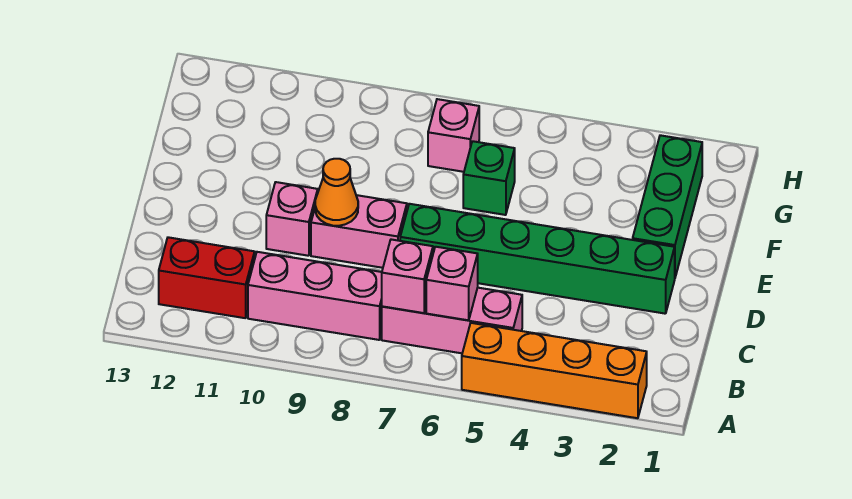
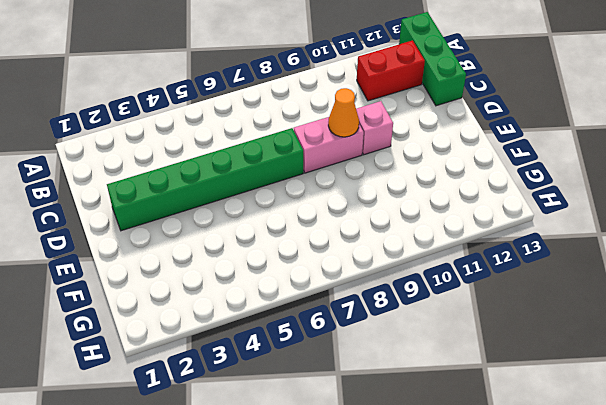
green 1x3 brick [399,12,466,106] -> green 1x3 brick moved to [633,135,702,277]
none -> orange 1x4 brick [462,323,647,418]
none -> pink 1x3 brick [382,288,522,353]
none -> pink 1x3 brick [248,252,382,340]

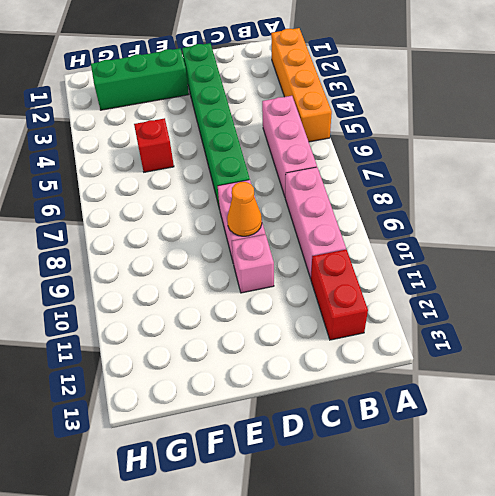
red 1x1 brick [134,118,174,172] -> none
none -> green 1x1 brick [463,141,515,215]
none -> pink 1x1 brick [428,99,479,172]
none -> pink 1x1 brick [426,247,478,320]

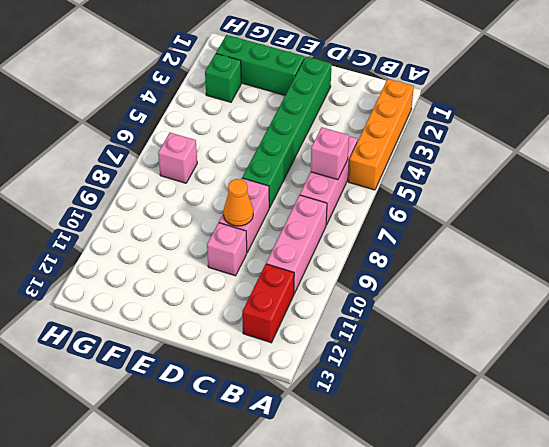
green 1x1 brick [205,54,241,102] -> green 1x1 brick moved to [463,141,515,215]
none -> pink 1x1 brick [382,239,433,313]

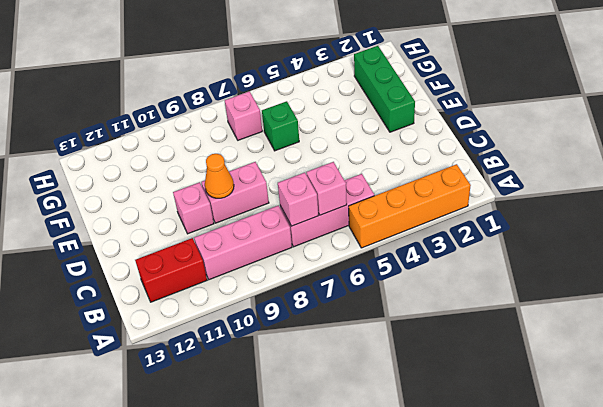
none -> green 1x6 brick [400,204,675,314]

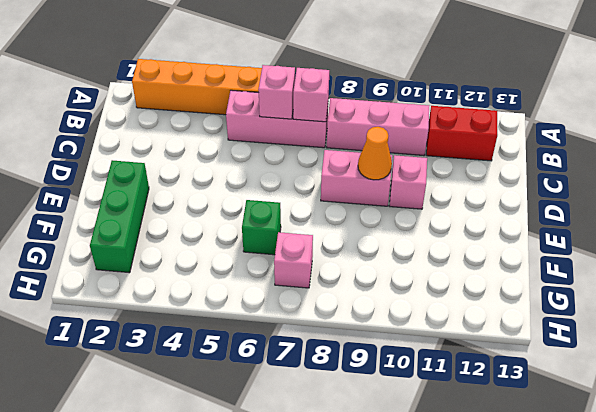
none -> green 1x6 brick [400,204,675,314]

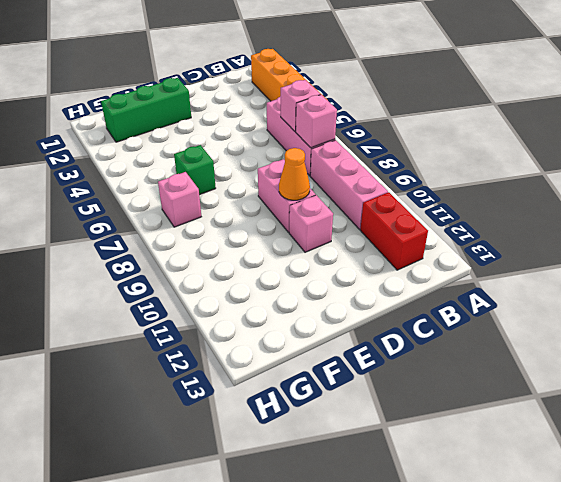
none -> green 1x6 brick [400,204,675,314]

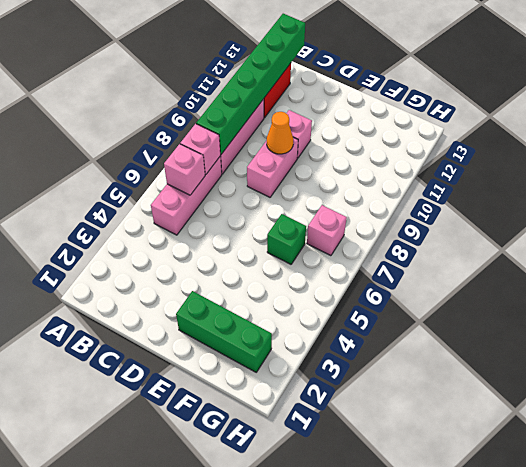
green 1x6 brick [196,14,305,154] -> green 1x6 brick moved to [400,204,675,314]
none -> orange 1x4 brick [462,323,647,418]

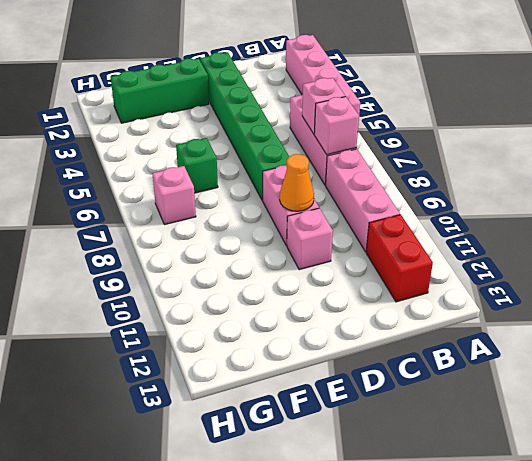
pink 1x4 brick [286,35,360,125] -> orange 1x4 brick [462,323,647,418]

